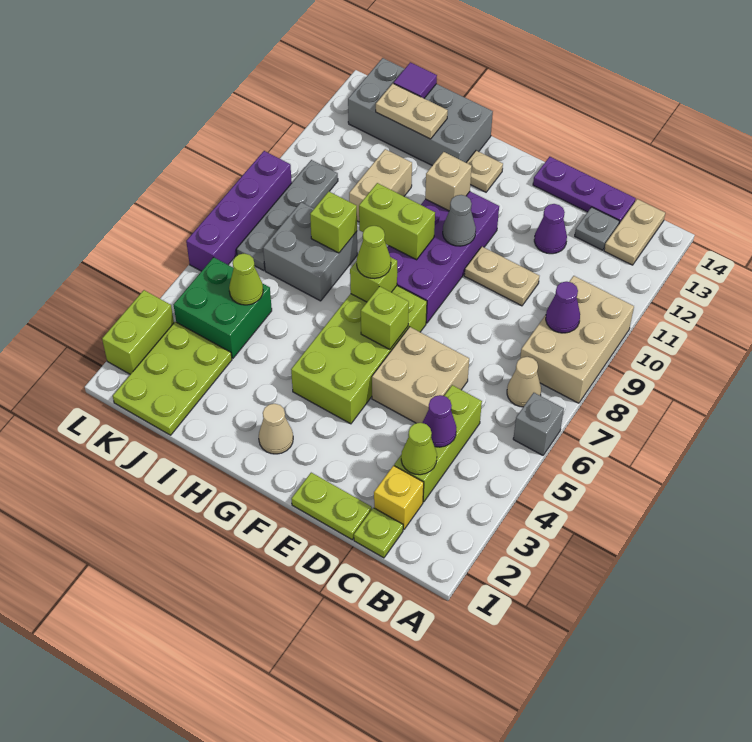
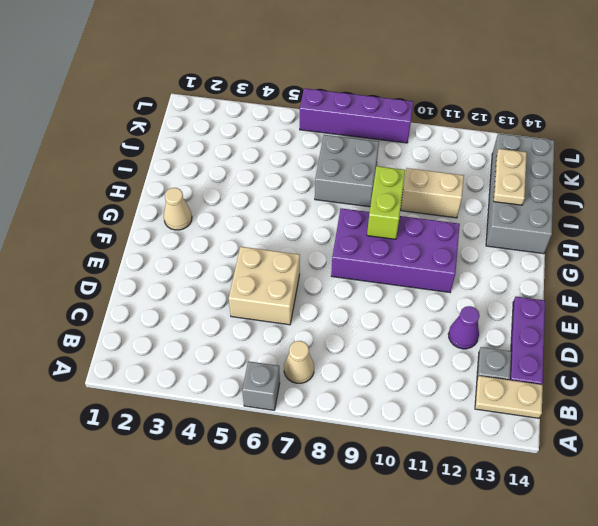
none -> tan 2x3 brick [520,276,634,403]
none -> lime 1x1 plate [354,508,403,558]
none -> yellow 1x1 brick [374,466,424,530]
none -> lime 1x3 brick [394,385,482,502]

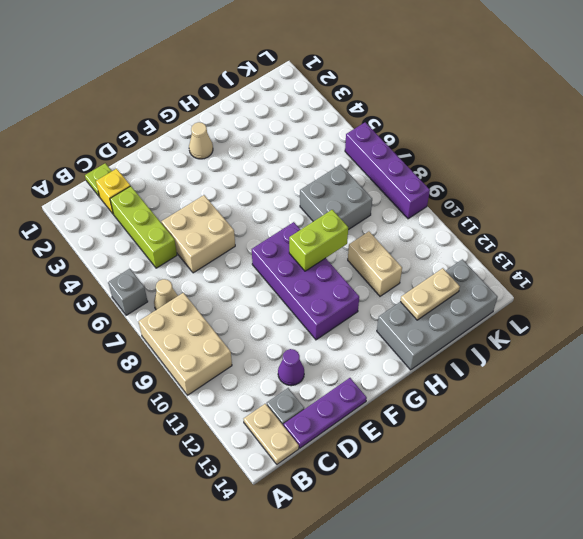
none -> lime 1x2 plate [291,473,372,540]
none -> tan 1x2 plate [464,247,539,306]
none -> lime 2x4 brick [291,286,427,424]
none -> tan 1x1 plate [466,151,503,192]

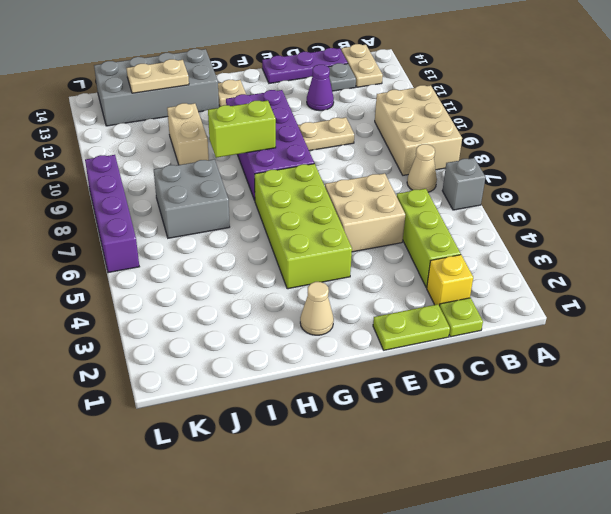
none -> lime 2x3 plate [113,322,232,435]
none -> green 2x2 brick [174,257,272,358]
none -> grey 1x4 plate [236,160,338,270]
none -> lime 1x2 brick [102,290,174,374]

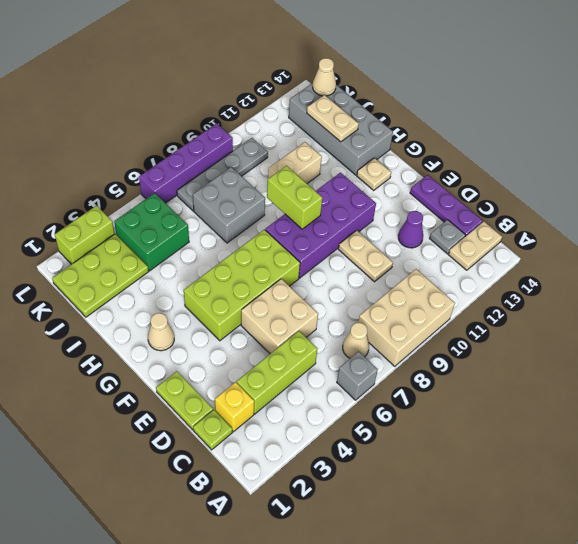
tan 1x1 cone [313,58,336,96] -> none
none -> purple 1x1 cone [546,282,580,333]
none -> lime 1x1 cone [401,423,437,475]
none -> purple 1x1 cone [423,395,456,447]
none -> lime 1x1 brick [361,286,409,349]

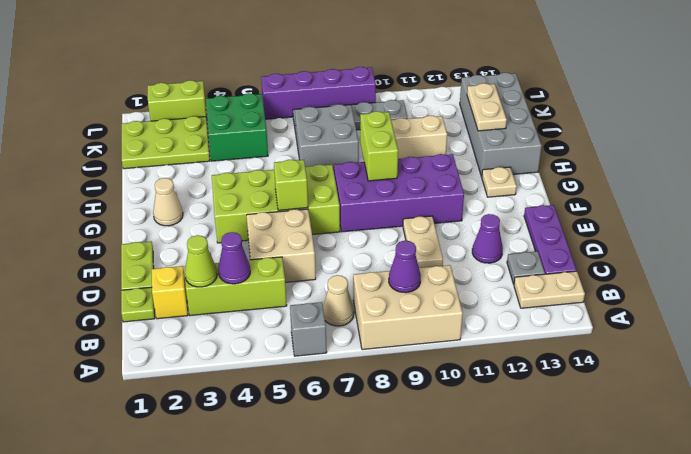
none -> grey 1x1 cone [443,195,476,246]
none -> lime 1x1 brick [350,257,397,302]
none -> tan 1x1 brick [425,152,472,211]
none -> lime 1x1 brick [310,191,357,253]

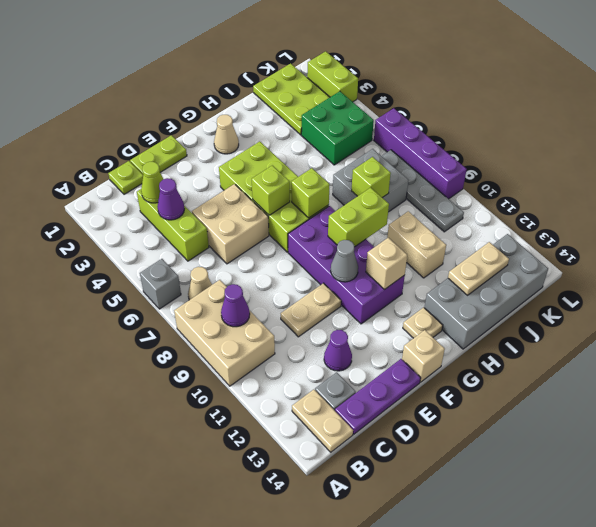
tan 1x1 brick [402,330,445,382] -> none
none -> yellow 1x1 brick [374,466,424,530]
none -> lime 1x1 cone [229,253,263,305]
none -> purple 1x1 tile [394,62,437,98]
none -> lime 1x1 cone [357,226,391,279]

